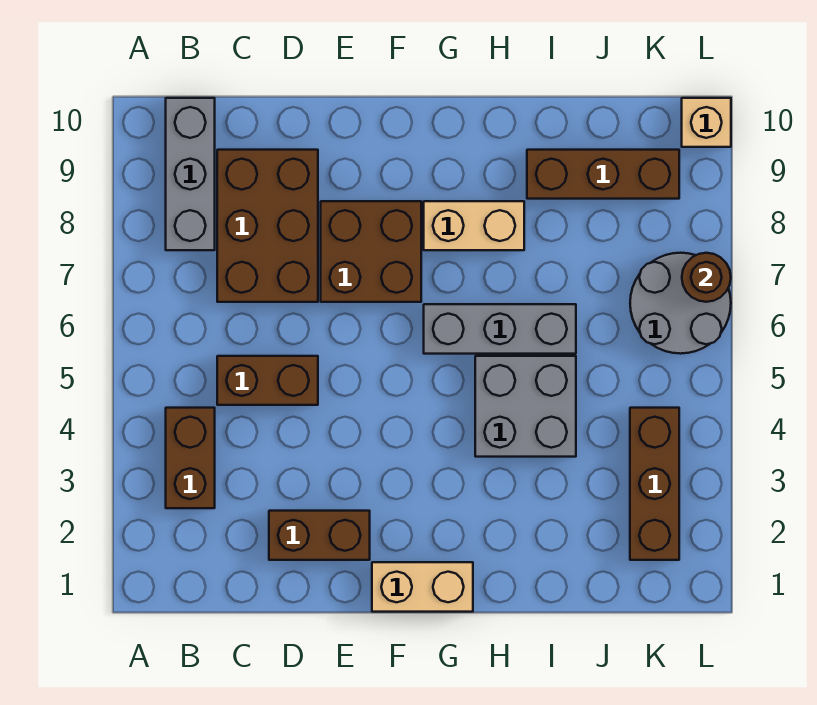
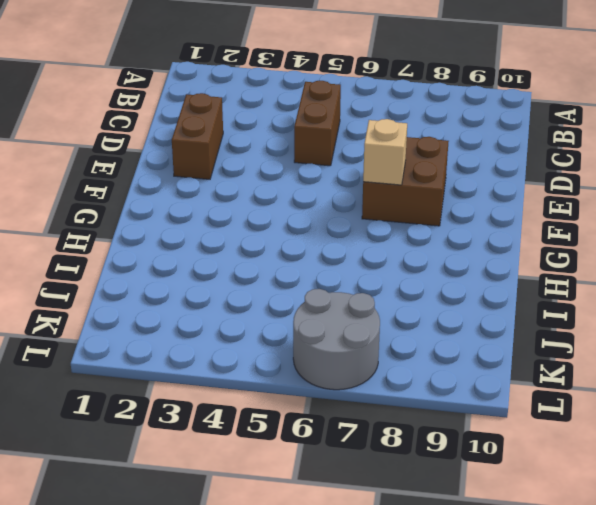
tan 1x1 brick [363,119,407,185] -> tan 1x1 brick moved to [682,98,731,147]
none -> brown 1x2 brick [166,408,215,508]
none -> grey 1x3 brick [166,98,215,250]
none -> brown 2x3 brick [217,150,318,302]

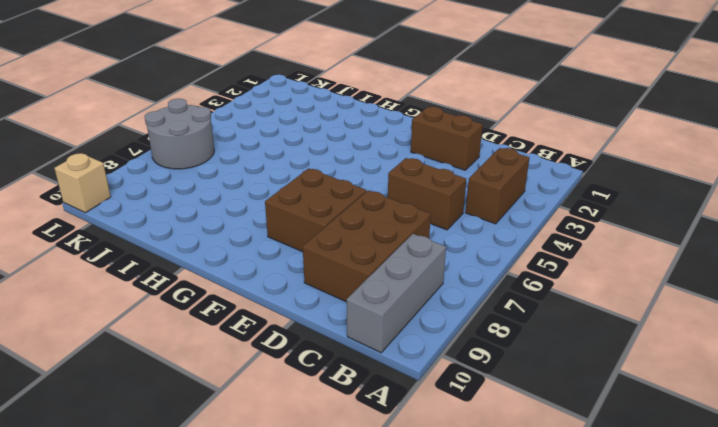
none -> tan 1x2 brick [372,562,473,612]
none -> grey 1x3 brick [424,304,576,354]
none -> tan 1x2 brick [424,201,524,250]

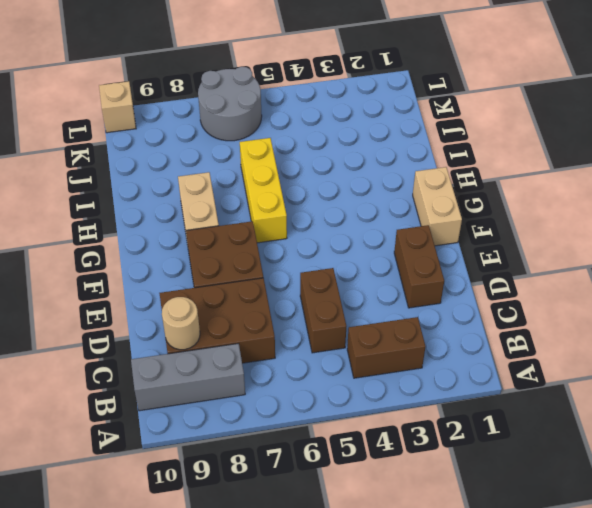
tan 1x1 round brick [162,297,200,350] -> none
yellow 1x3 brick [240,138,287,243] -> grey 1x3 brick [424,304,576,354]
none -> grey 2x2 brick [475,356,576,457]
none -> brown 1x3 brick [527,150,679,199]
none -> brown 1x3 brick [630,408,679,560]

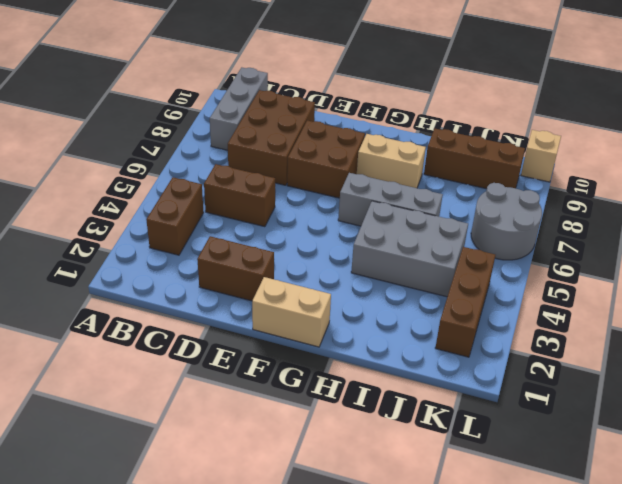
grey 2x3 brick [351,201,468,297] -> grey 2x2 brick [475,356,576,457]
none -> brown 1x1 round brick [682,253,731,302]

